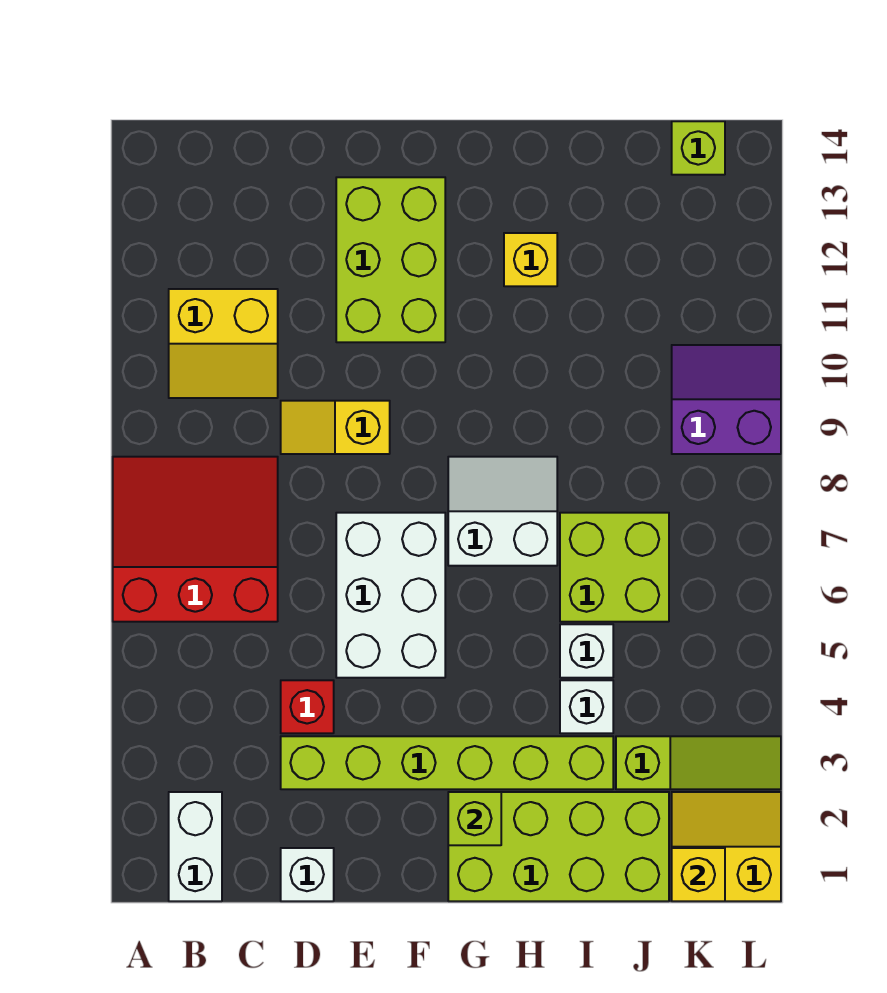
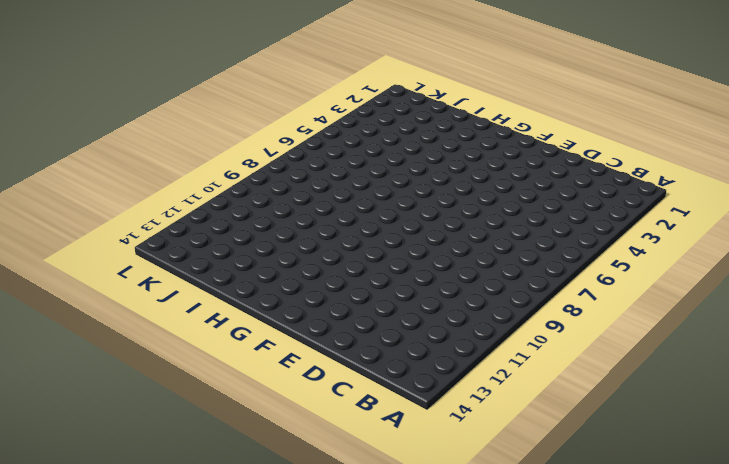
none -> red 3x3 slope [113,457,278,622]
none -> white 1x2 brick [169,792,222,901]
none -> yellow 2x2 slope [169,289,278,398]

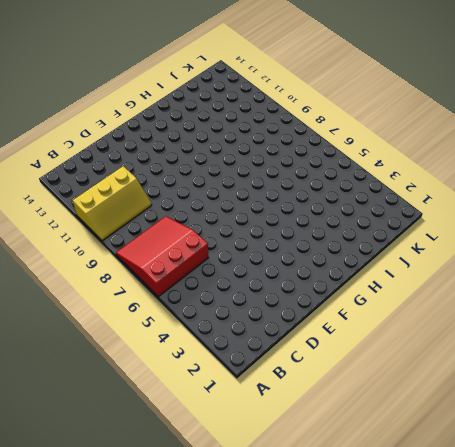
yellow 2x3 slope [73,166,152,241] -> yellow 2x2 slope [169,289,278,398]
none -> white 1x2 brick [169,792,222,901]
none -> white 1x1 brick [281,848,334,901]
none -> lime 1x6 brick [281,736,613,789]

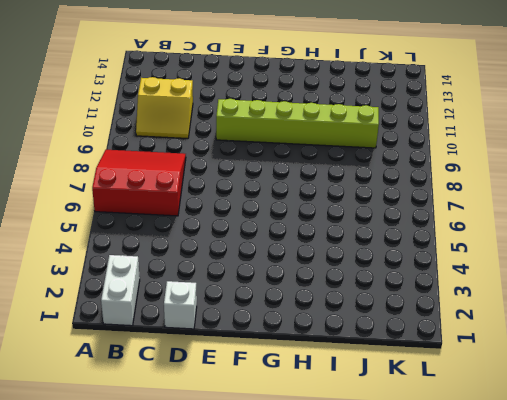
lime 1x6 brick [216,99,379,148] -> lime 1x6 brick moved to [281,736,613,789]
none -> red 1x1 brick [281,680,334,733]
none -> yellow 1x2 slope [281,401,390,454]
none -> white 2x3 brick [336,513,445,678]

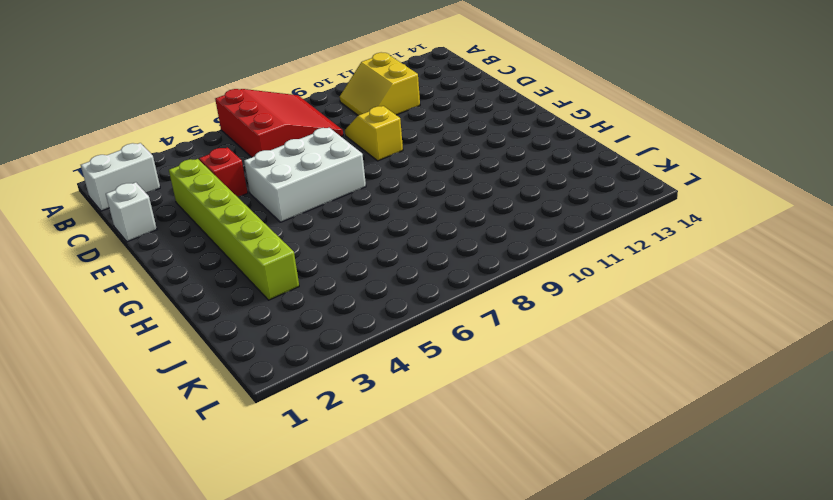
none -> lime 2x3 brick [336,177,445,342]
none -> lime 2x4 brick [448,792,669,901]
none -> white 2x2 slope [448,457,557,566]

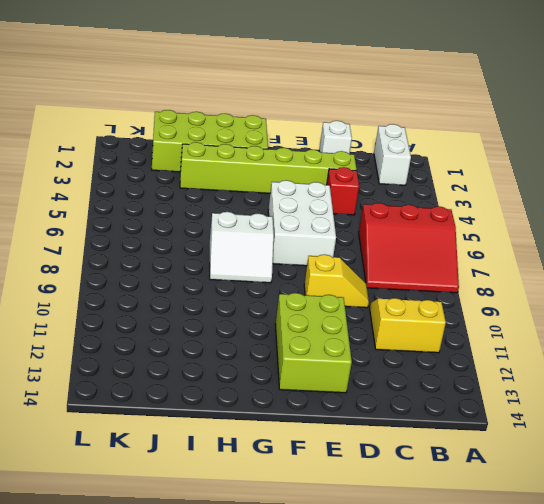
none -> yellow 1x1 brick [504,233,557,286]
none -> white 1x1 brick [560,680,613,733]
none -> white 1x1 brick [560,624,613,678]

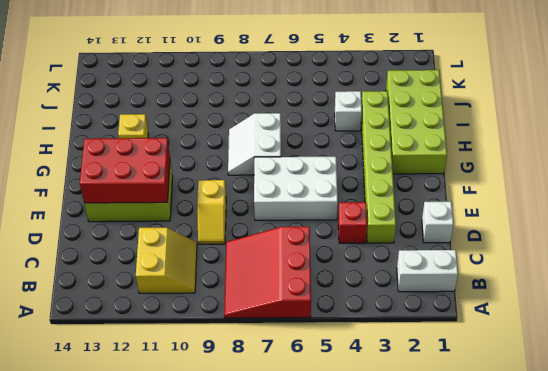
red 2x3 brick [80,138,170,203] -> none
none -> white 1x1 brick [560,624,613,678]
none -> lime 2x2 brick [560,513,669,622]
none -> lime 1x3 slope [616,736,781,789]

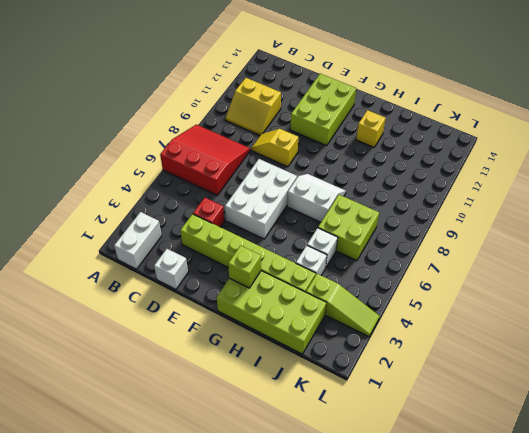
none -> yellow 2x2 slope [672,792,781,901]
none -> purple 2x2 slope [672,345,781,454]
none -> lime 1x1 brick [672,121,725,175]

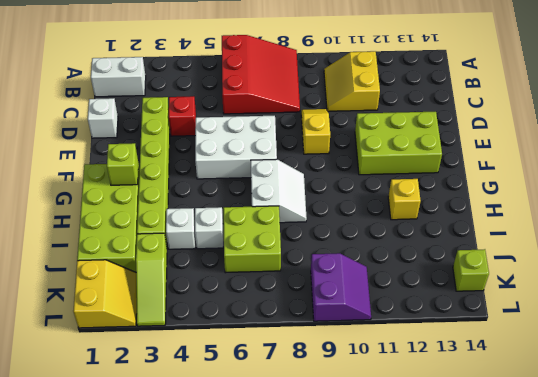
none -> yellow 1x1 brick [672,848,725,901]

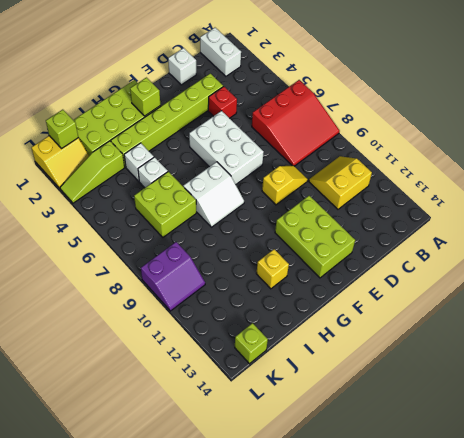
lime 1x1 brick [46,110,78,149] -> yellow 1x1 brick [672,848,725,901]

